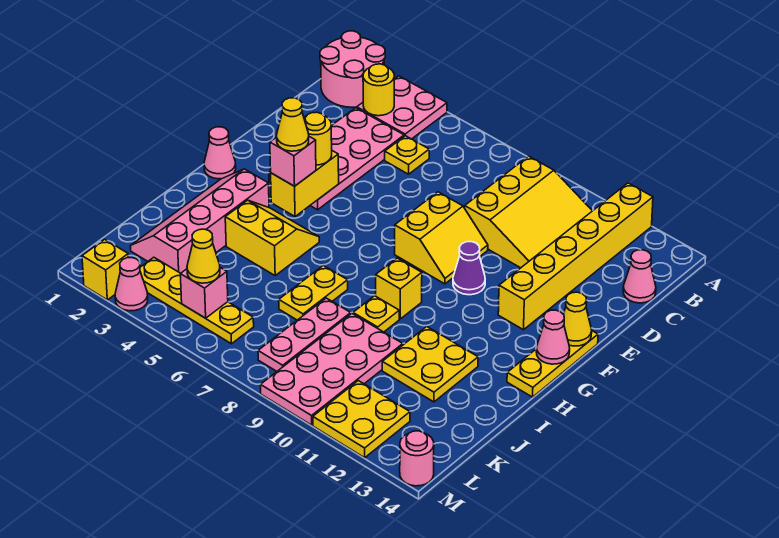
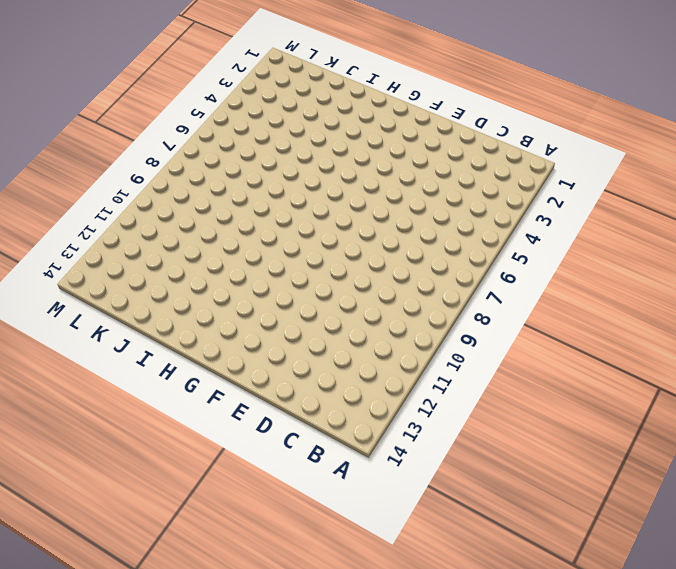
none -> pink 2x2 round brick [320,31,385,107]
none -> pink 2x2 plate [357,76,447,139]
none -> yellow 1x6 brick [498,183,653,330]
none -> yellow 3x3 slope [465,156,592,268]

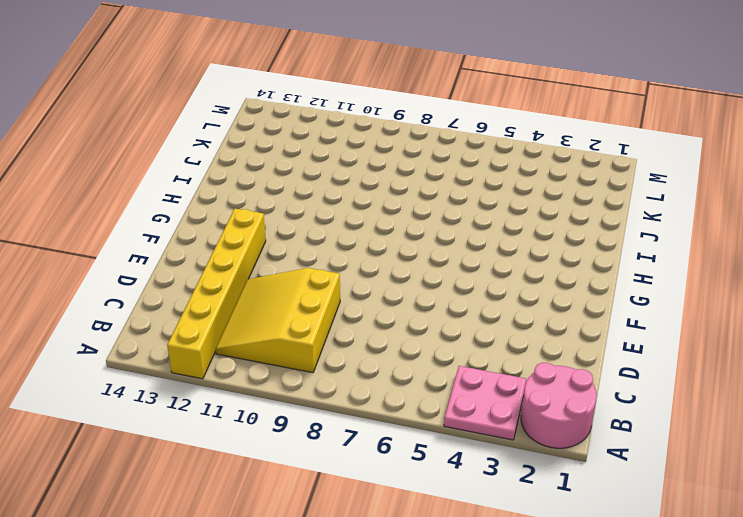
none -> pink 2x4 plate [269,108,404,210]
none -> yellow 1x1 plate [385,136,429,174]
none -> pink 1x1 cone [623,250,656,303]
none -> yellow 2x2 slope [395,192,488,284]

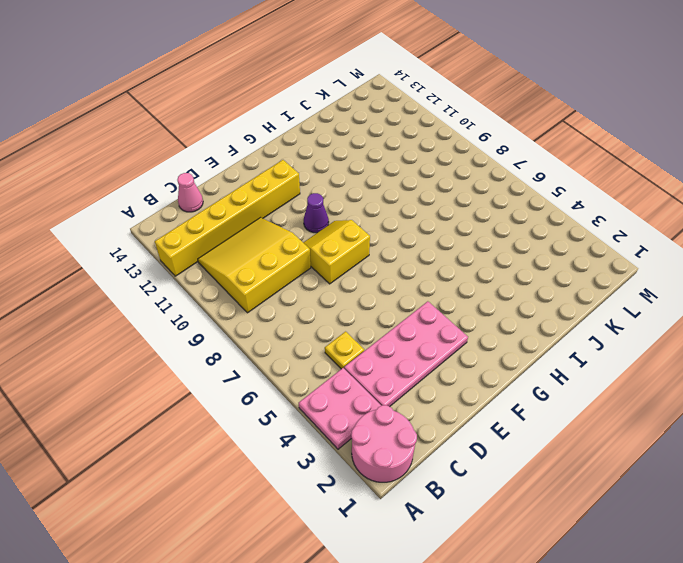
none -> yellow 1x3 plate [507,331,598,397]
none -> pink 1x1 cone [204,127,236,179]
none -> pink 2x4 slope [130,169,269,273]
none -> yellow 2x2 slope [225,200,319,275]

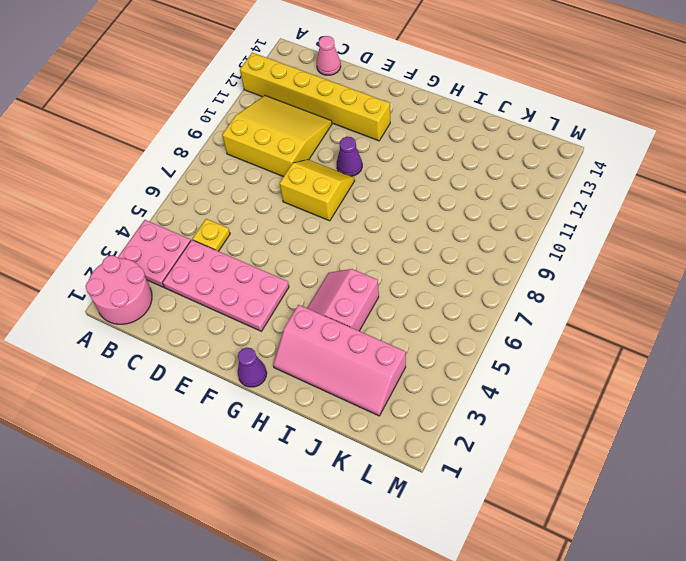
purple 1x1 cone [238,348,267,387] -> pink 1x1 cone [204,127,236,179]
pink 2x2 slope [308,269,379,331] -> yellow 2x2 slope [225,200,319,275]
none -> yellow 1x3 plate [507,331,598,397]
none -> yellow 1x1 brick [376,258,422,319]
none -> yellow 1x2 plate [279,266,348,320]
none -> yellow 1x1 plate [353,296,399,332]

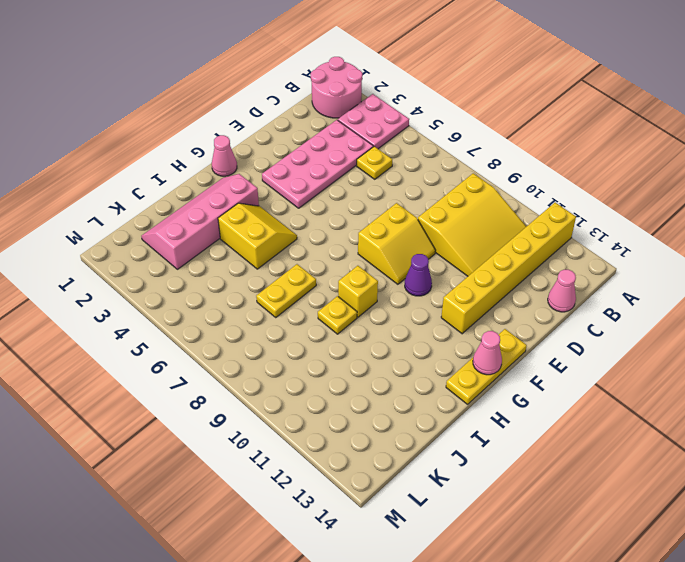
none -> yellow 2x2 plate [382,327,478,402]
none -> pink 1x3 plate [258,298,351,371]
none -> pink 2x4 plate [261,314,403,425]
none -> yellow 1x4 plate [140,257,254,344]

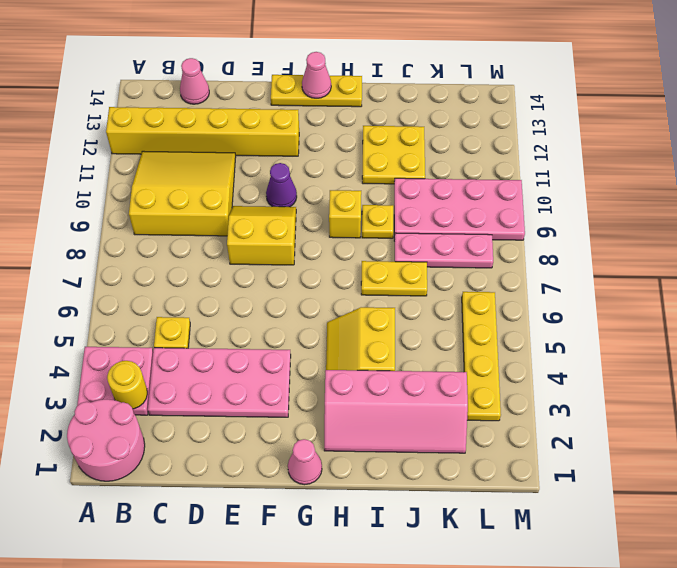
none -> yellow 2x2 plate [313,381,410,458]
none -> yellow 1x1 brick [82,239,128,300]
none -> pink 1x1 cone [115,258,148,311]
none -> pink 1x1 round brick [400,431,434,486]

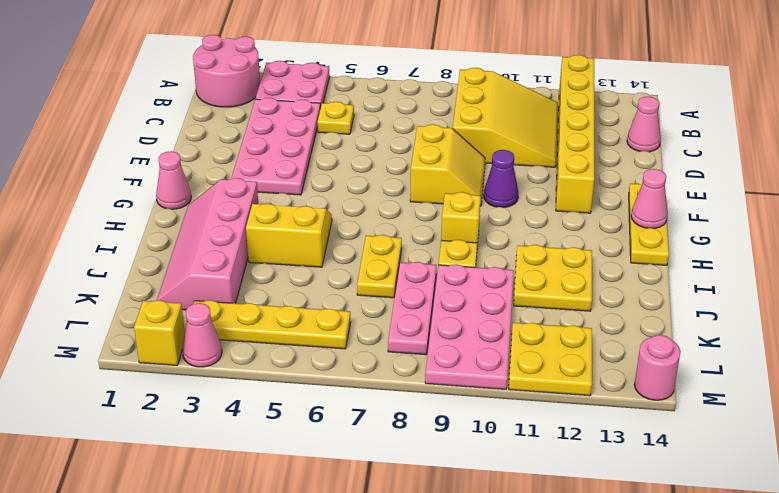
none -> yellow 1x1 round brick [363,64,394,116]
none -> yellow 1x2 brick [271,151,339,216]
none -> yellow 1x1 cone [564,292,592,346]
none -> pink 1x1 brick [180,268,228,318]

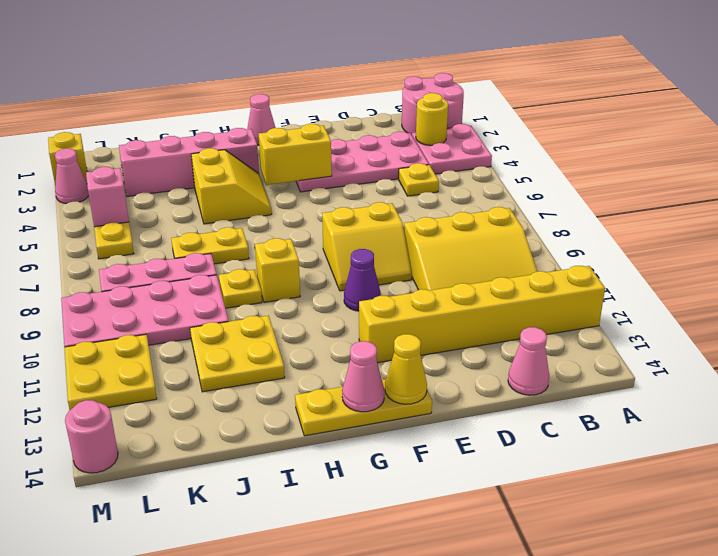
none -> yellow 1x1 round brick [304,112,332,165]
none -> pink 1x1 brick [270,137,316,186]
none -> yellow 1x1 cone [187,229,220,283]
none -> yellow 1x1 cone [277,98,309,151]

